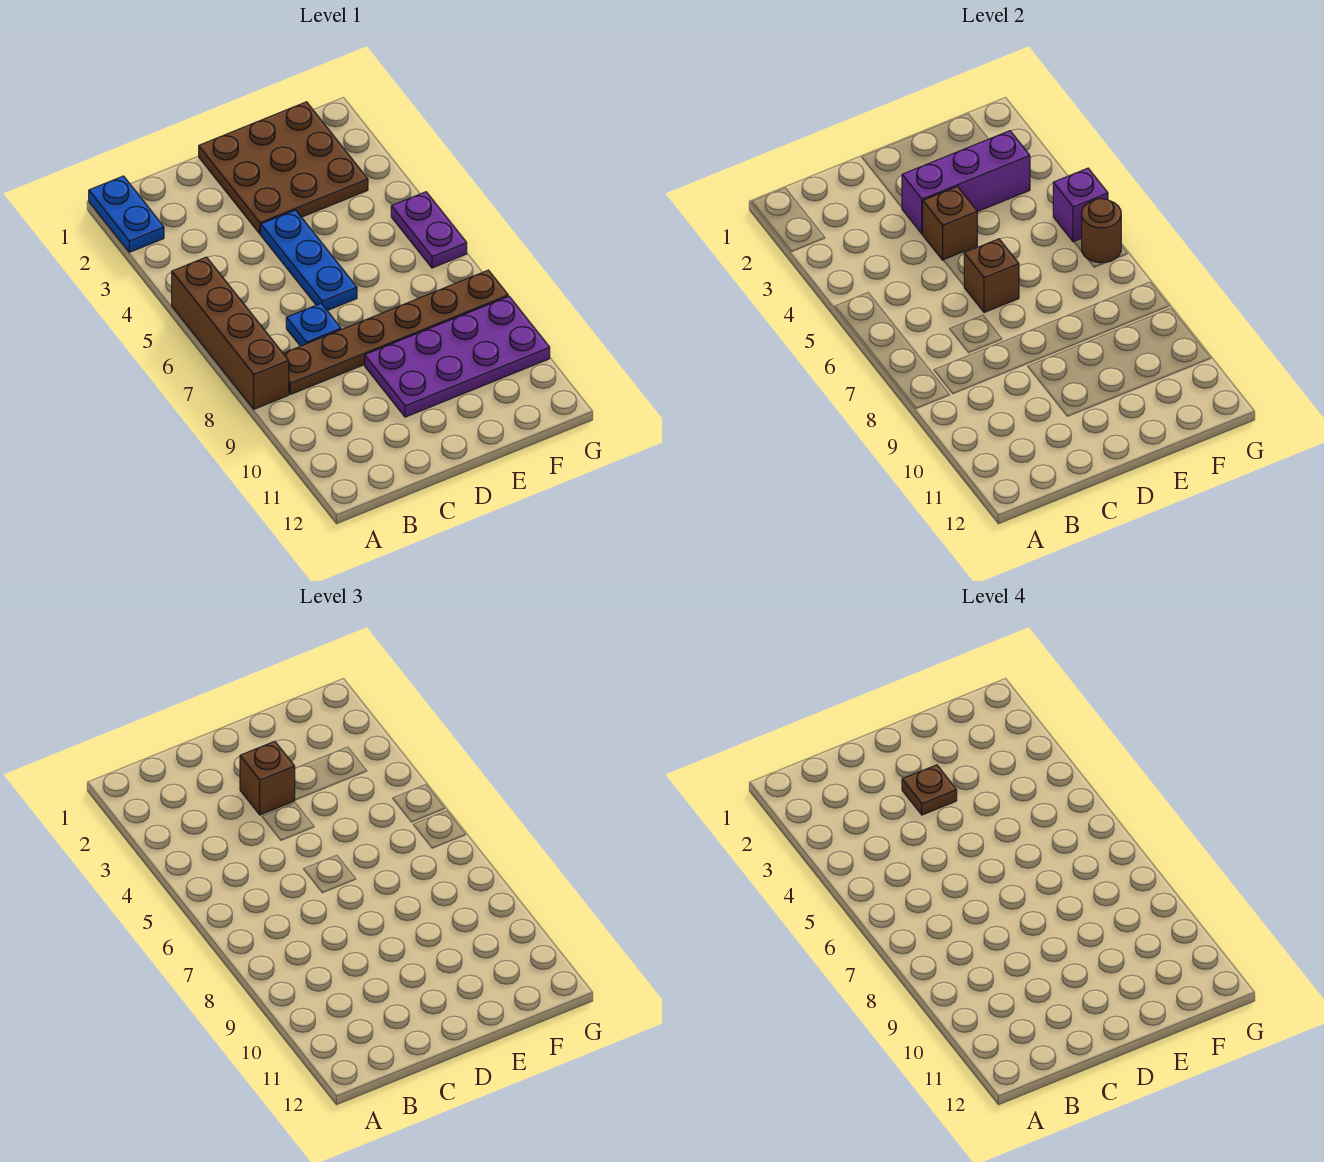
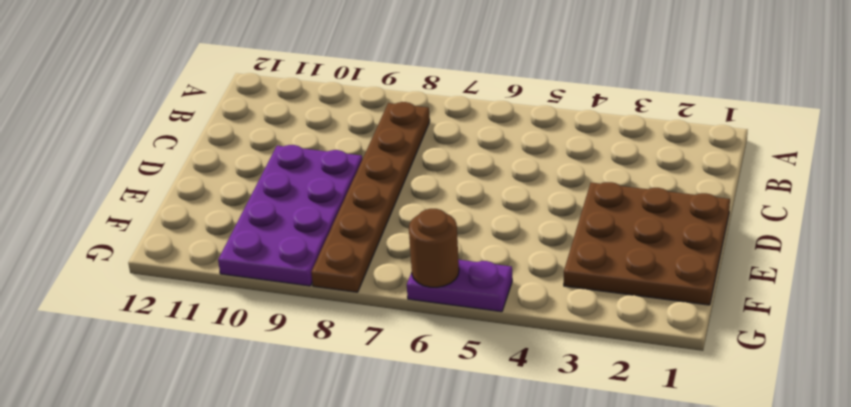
none -> blue 1x2 plate [89,176,164,252]
none -> brown 1x4 brick [172,257,289,409]
none -> blue 1x1 plate [286,304,341,346]

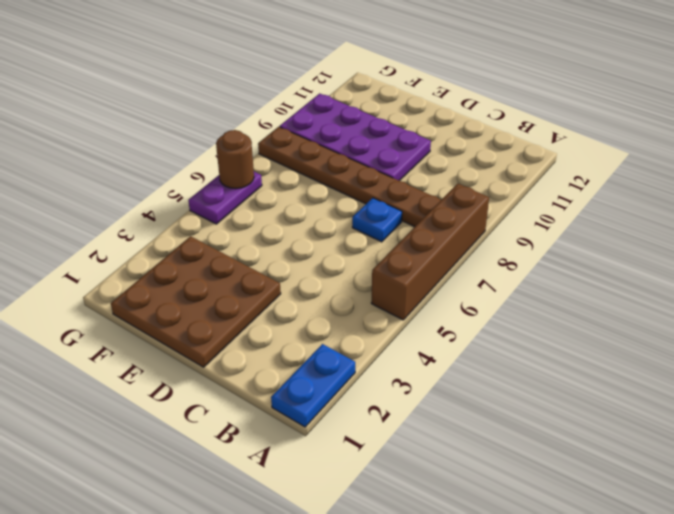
none -> blue 1x3 plate [261,210,357,310]
none -> purple 1x3 brick [902,131,1030,234]
none -> brown 1x1 brick [923,187,977,260]

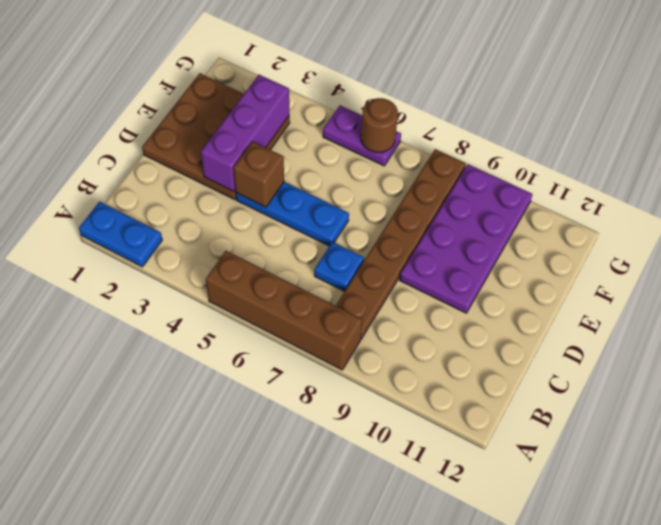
none -> brown 1x1 brick [964,239,1019,313]
none -> purple 1x1 brick [1053,168,1108,242]
none -> brown 1x1 brick [240,741,295,815]

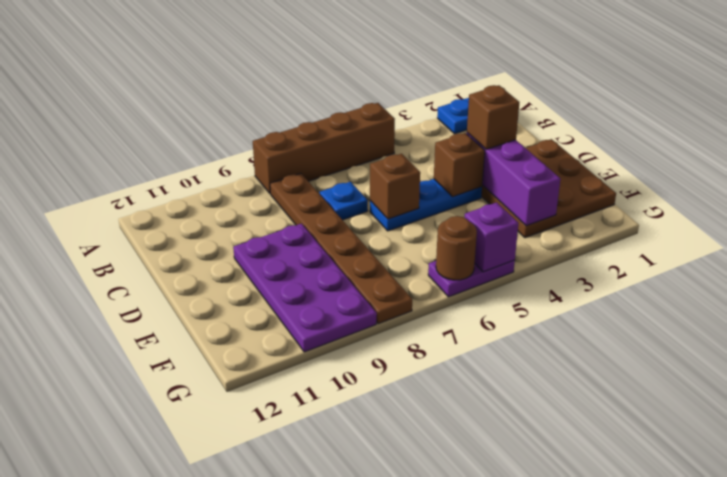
none -> brown 1x1 plate [902,765,957,815]

